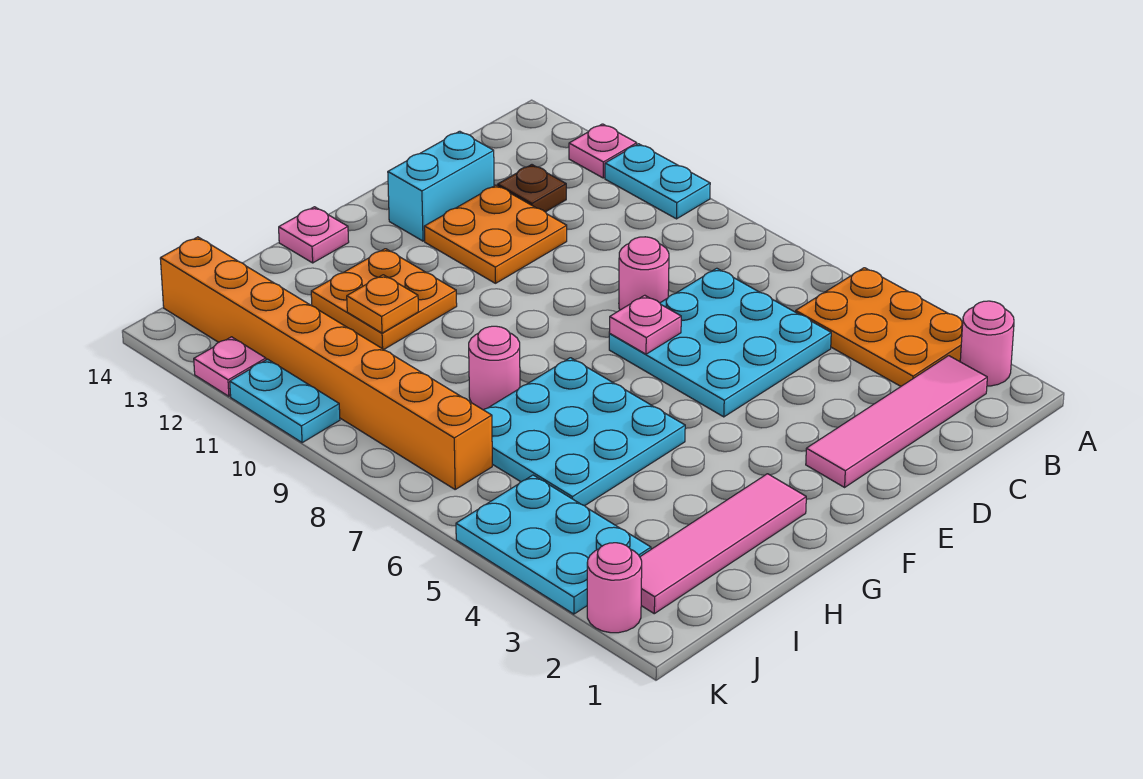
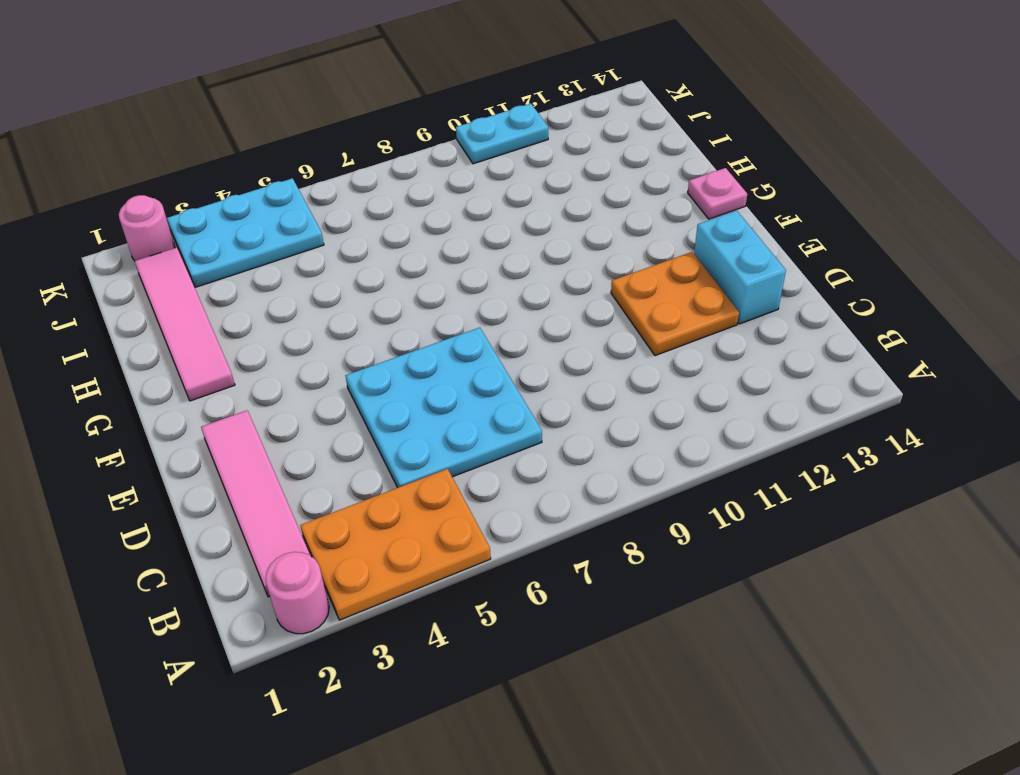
none -> cyan 1x2 plate [605,144,710,219]
none -> pink 1x1 plate [569,124,637,178]
none -> brown 1x1 plate [498,165,566,212]

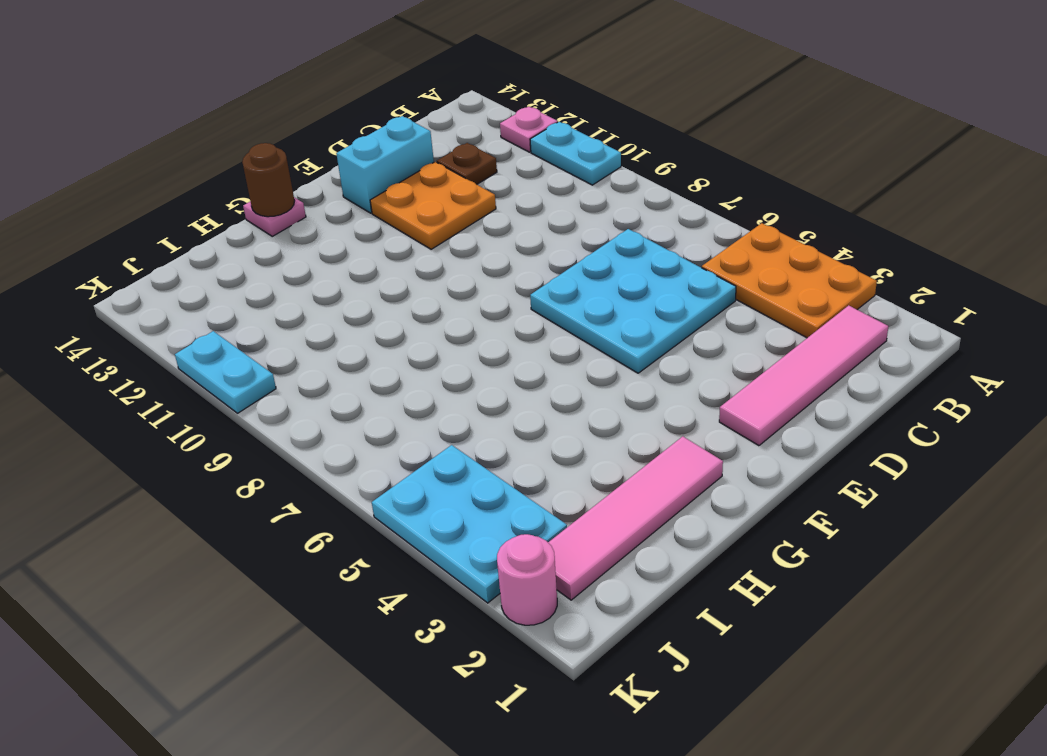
brown 1x1 round brick [242,143,295,217] -> none
none -> pink 1x1 round brick [960,301,1014,386]
none -> pink 1x1 round brick [619,237,669,310]
none -> cyan 3x3 plate [484,358,685,506]

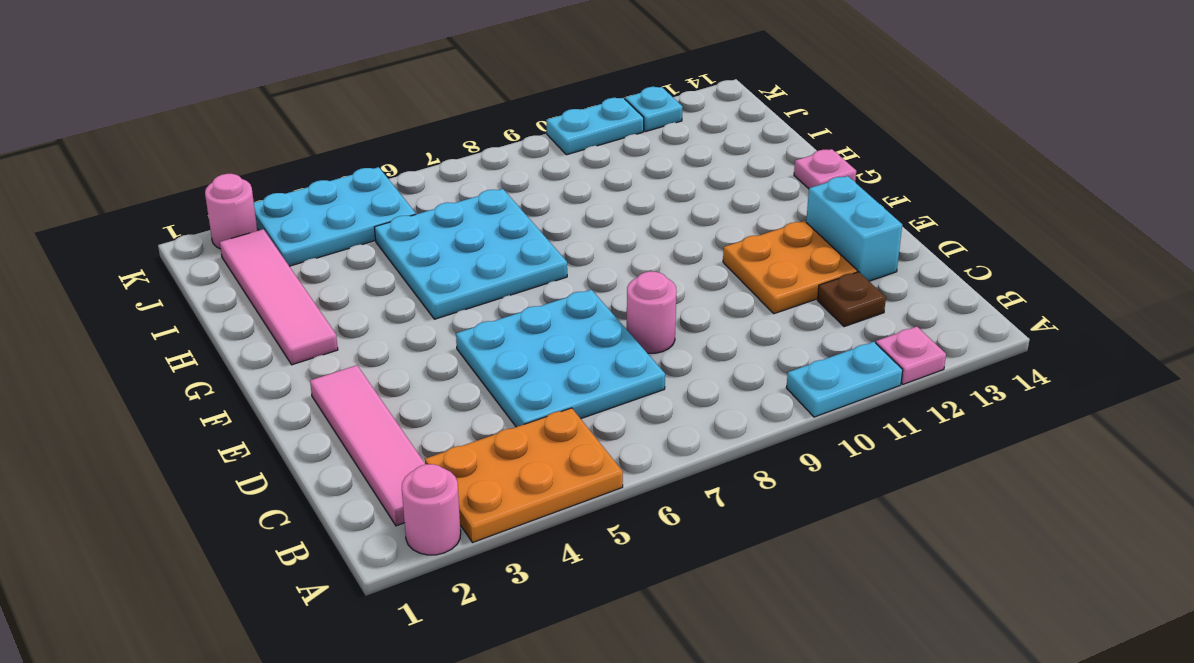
cyan 1x1 plate [625,87,683,132] -> pink 1x1 plate [194,337,266,396]
none -> orange 2x2 plate [311,249,457,349]
none -> pink 1x1 round brick [469,326,520,410]
none -> orange 1x8 brick [160,237,492,489]

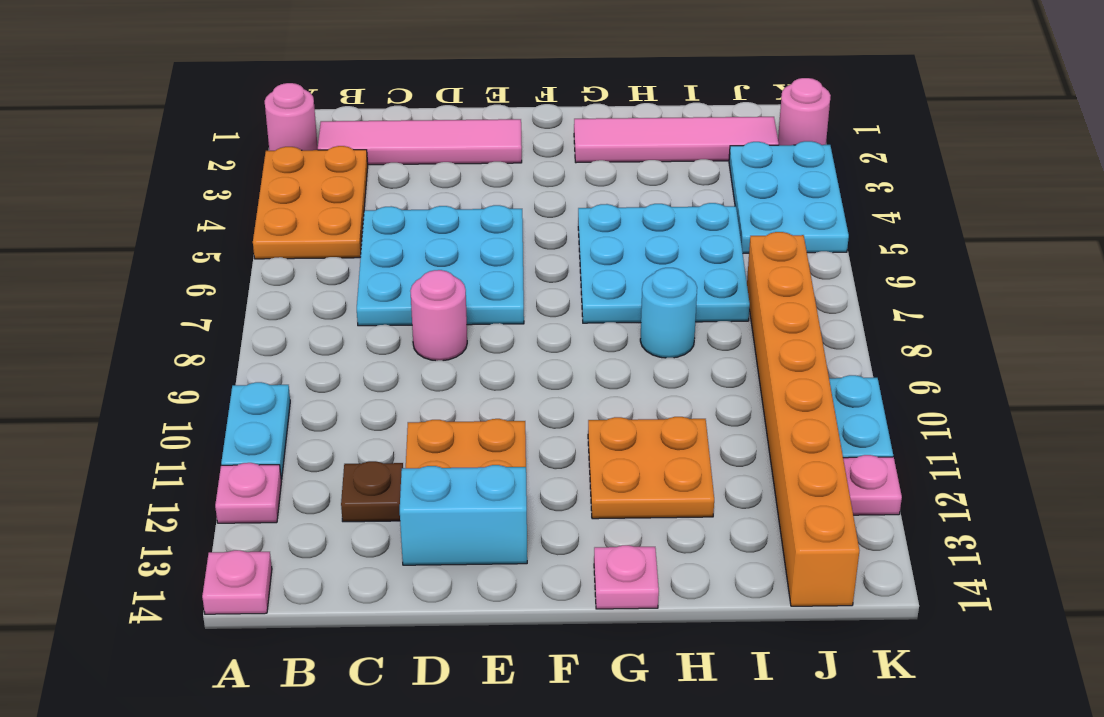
pink 1x1 plate [202,550,272,614] -> pink 1x1 plate moved to [609,295,681,354]
cyan 1x1 round brick [640,268,697,358] -> pink 1x1 round brick [469,326,520,410]
none -> orange 1x1 plate [347,275,418,333]

